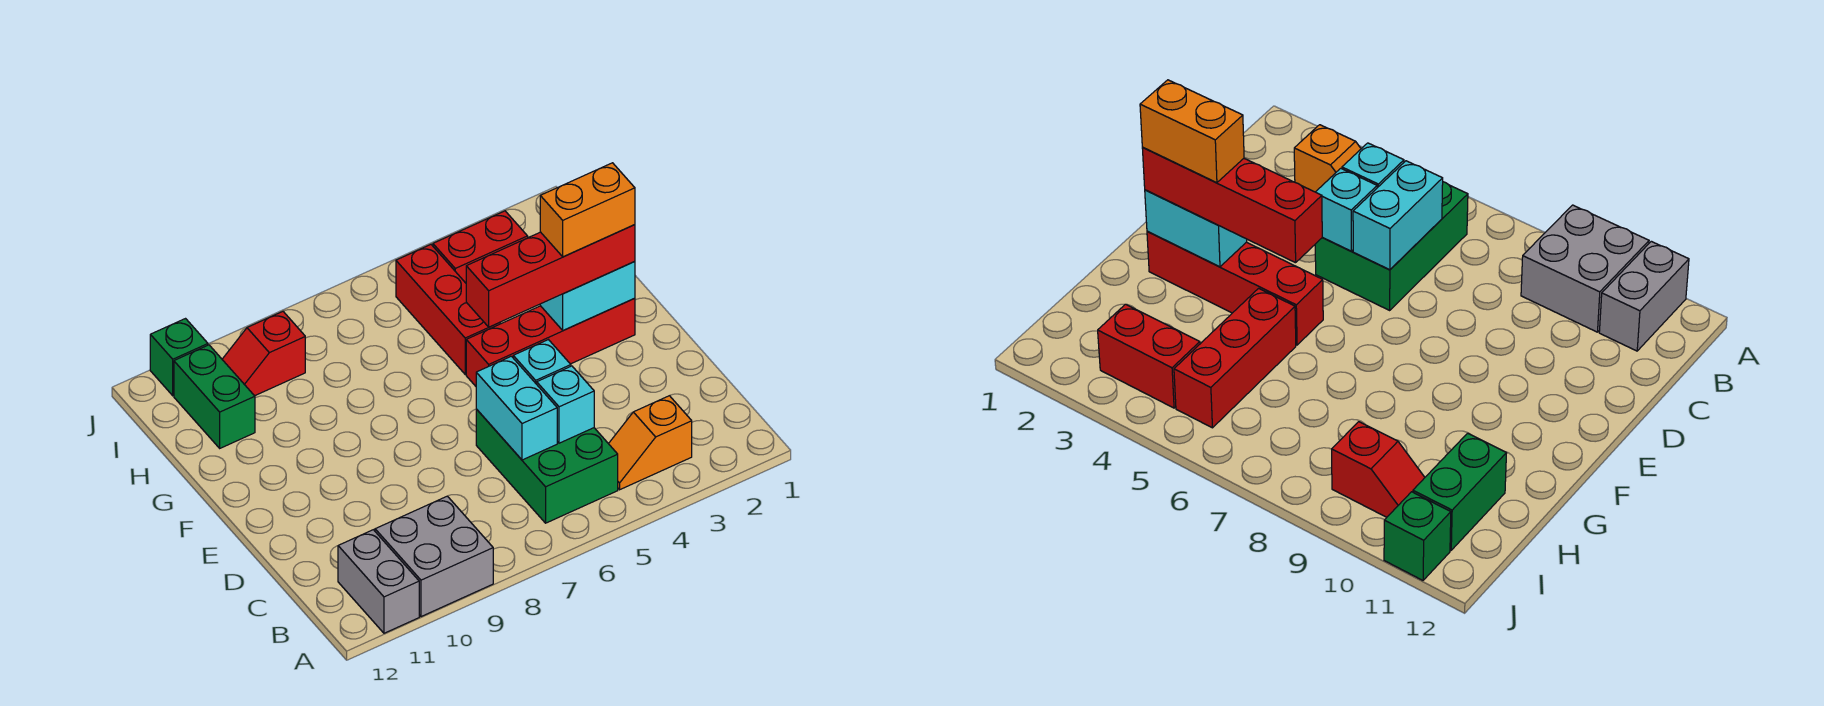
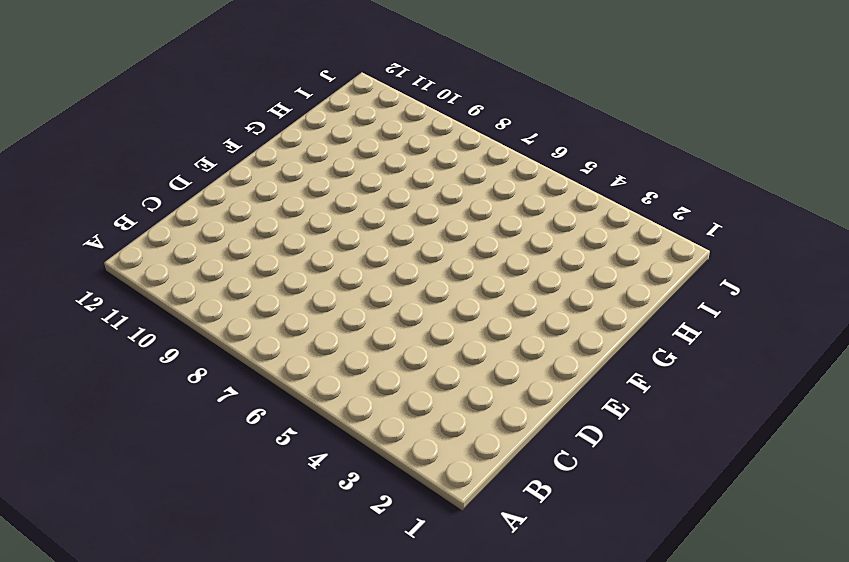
none -> grey 2x2 brick [375,496,493,617]
none -> grey 1x2 brick [338,530,419,633]
none -> orange 1x2 slope [609,396,692,490]

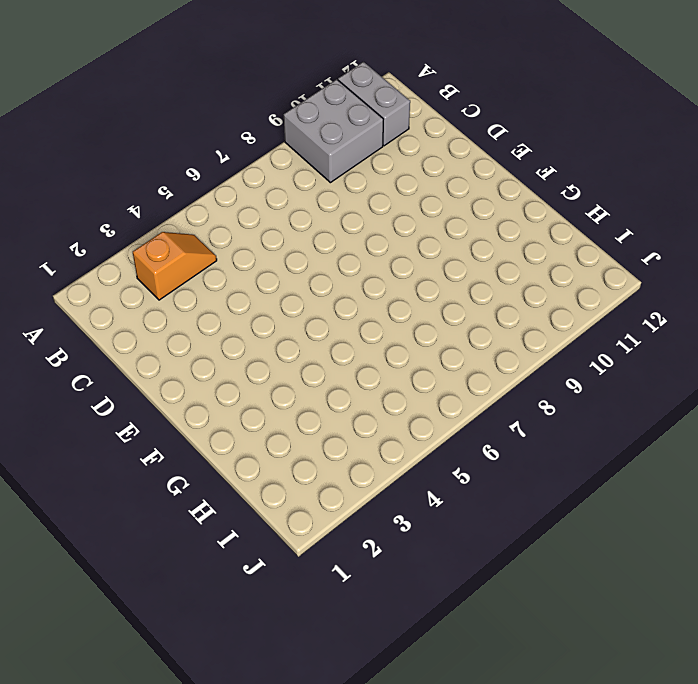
none -> green 2x3 brick [476,409,618,523]
none -> red 1x4 brick [466,298,635,386]
none -> red 1x3 brick [396,245,500,374]

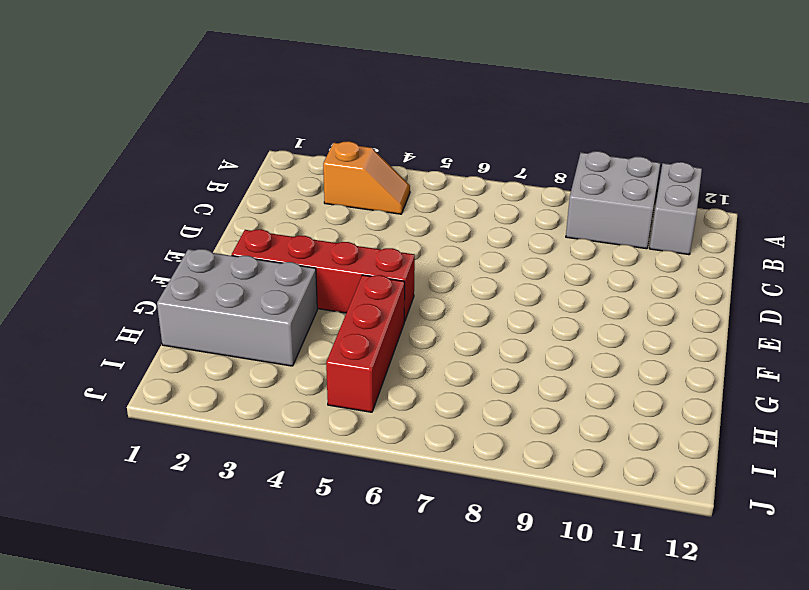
grey 2x3 brick [157,249,317,366] -> none
none -> green 2x3 brick [476,409,618,523]
none -> green 1x2 brick [174,345,255,448]
none -> red 1x2 brick [433,211,528,283]

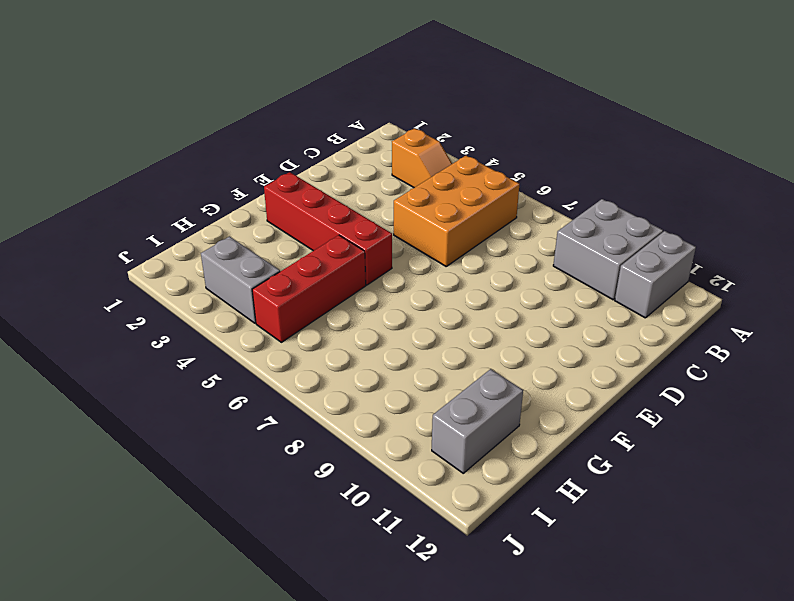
orange 2x3 brick [394,156,519,266] -> green 2x3 brick [476,409,618,523]
grey 1x2 brick [432,369,523,473] -> green 1x2 brick [174,345,255,448]
grey 1x2 brick [201,236,280,323] -> red 1x2 brick [433,211,528,283]
none -> red 1x2 slope [222,312,305,396]
none -> green 1x1 brick [150,319,208,396]
none -> cyan 1x1 brick [537,366,594,443]

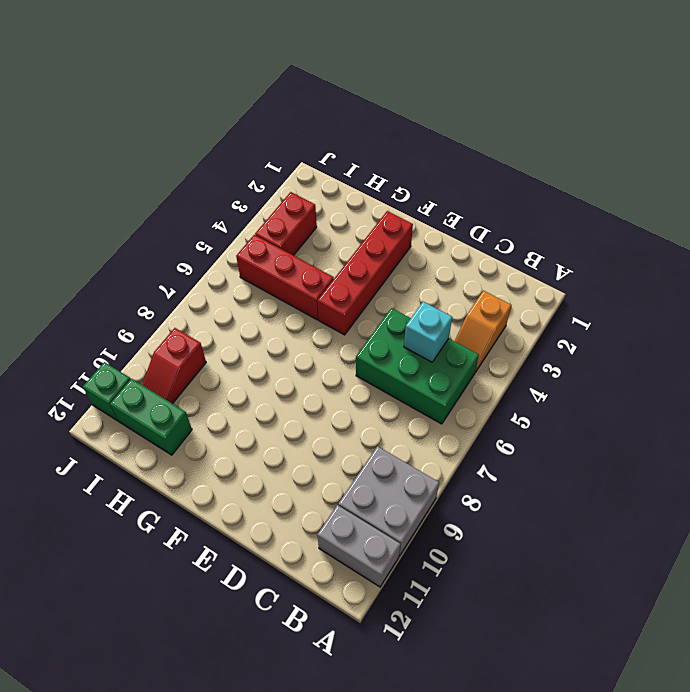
none -> cyan 1x2 brick [476,356,557,460]
none -> cyan 1x1 brick [513,340,571,384]
none -> cyan 1x2 brick [540,262,635,330]

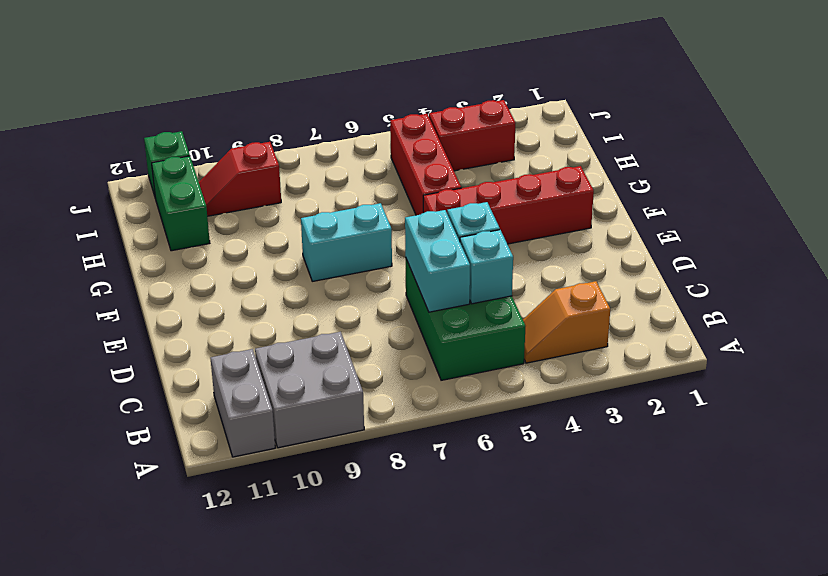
cyan 1x2 brick [301,203,392,281] -> cyan 1x2 brick moved to [540,262,635,330]
none -> red 1x4 brick [466,225,635,327]
none -> orange 1x2 brick [540,163,635,257]

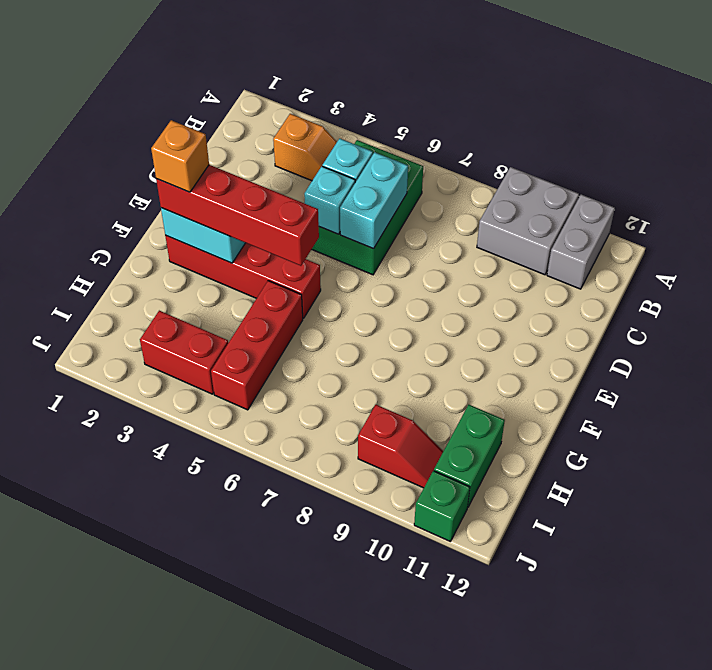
orange 1x1 brick [151,120,209,192] -> orange 1x2 brick [540,163,635,257]

